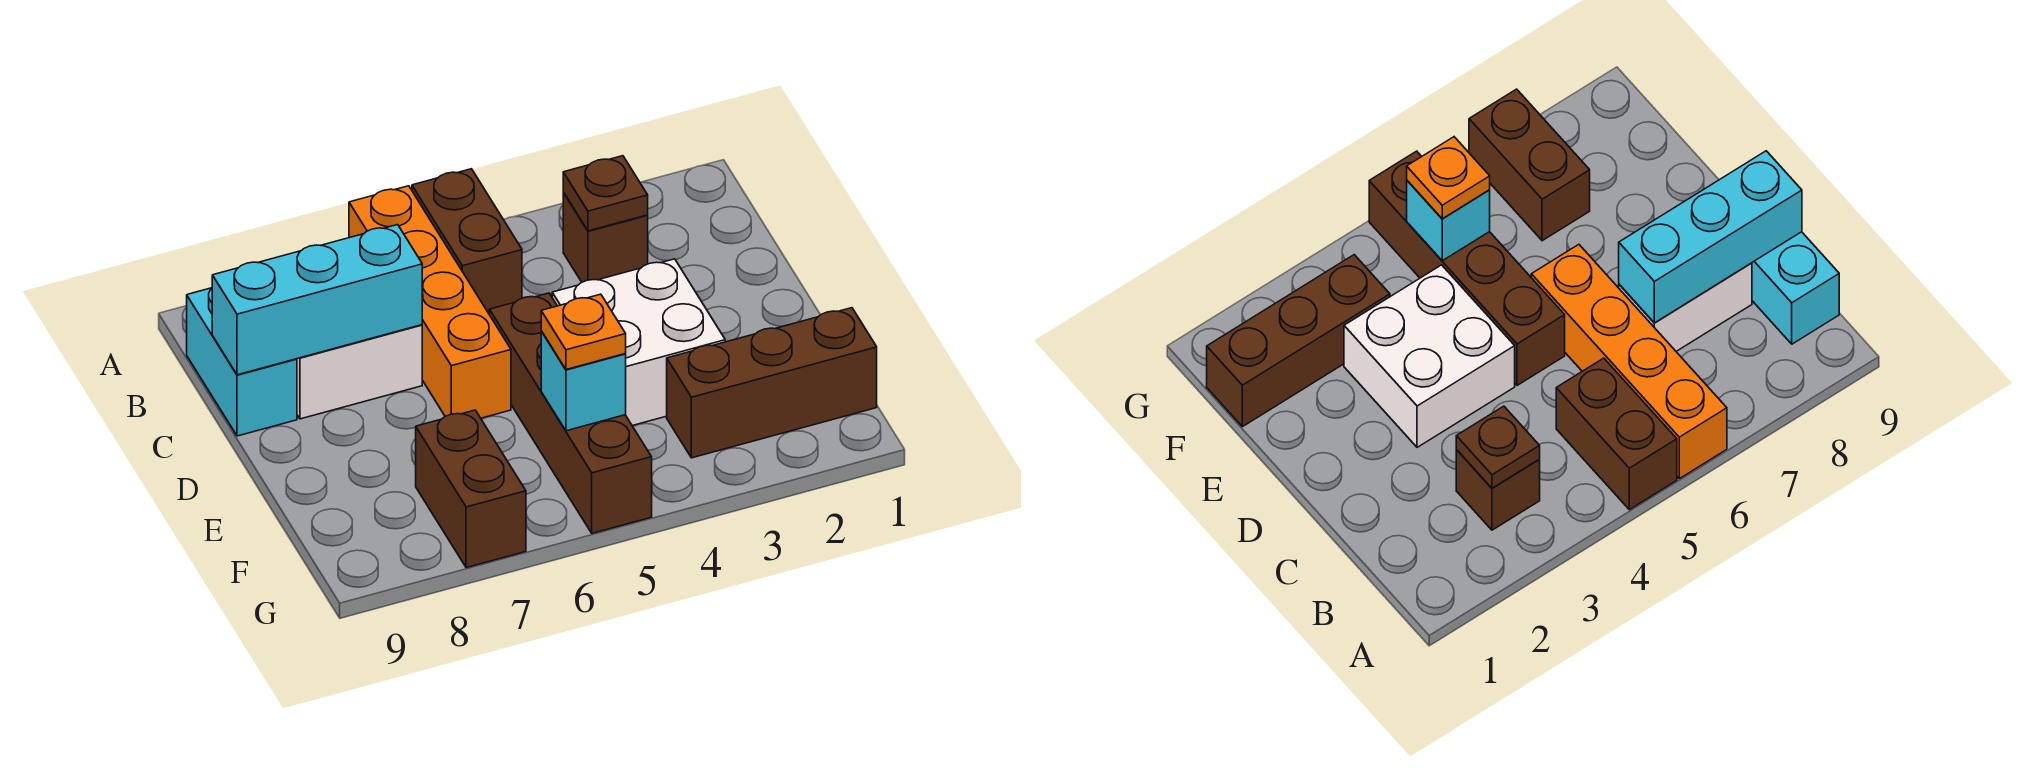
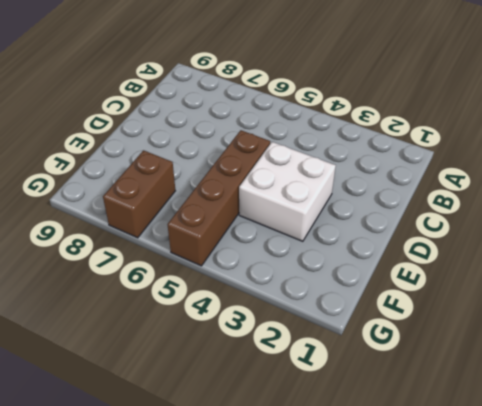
none -> brown 1x2 brick [412,169,522,313]
none -> orange 1x4 brick [349,186,511,418]
none -> brown 1x1 brick [563,193,648,282]

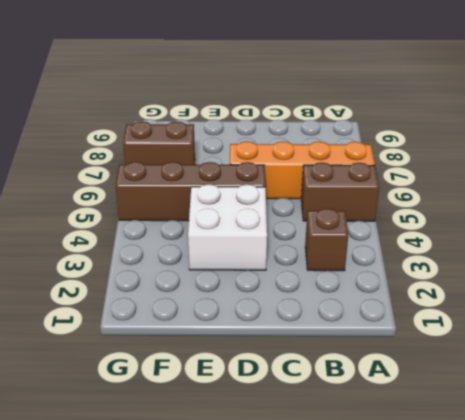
none -> cyan 1x2 brick [187,288,297,436]
none -> white 1x2 brick [297,325,422,419]
none -> brown 1x3 brick [667,308,877,458]

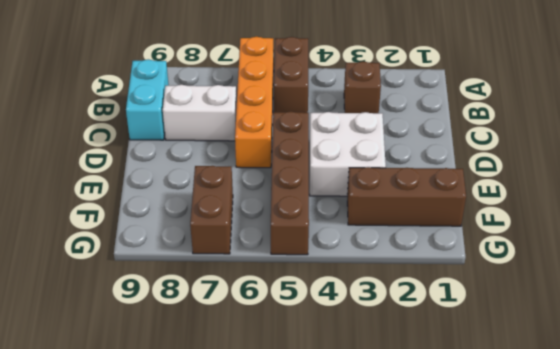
none -> brown 1x1 plate [563,156,648,231]
none -> cyan 1x3 brick [212,225,422,375]
none -> cyan 1x1 brick [541,331,626,431]

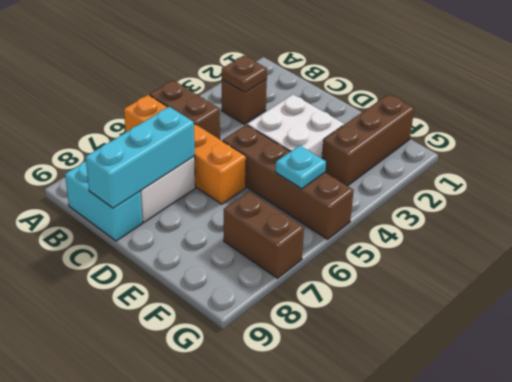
cyan 1x1 plate [276,146,326,189] -> cyan 1x1 brick [541,331,626,431]
none -> orange 1x1 plate [541,294,626,370]

